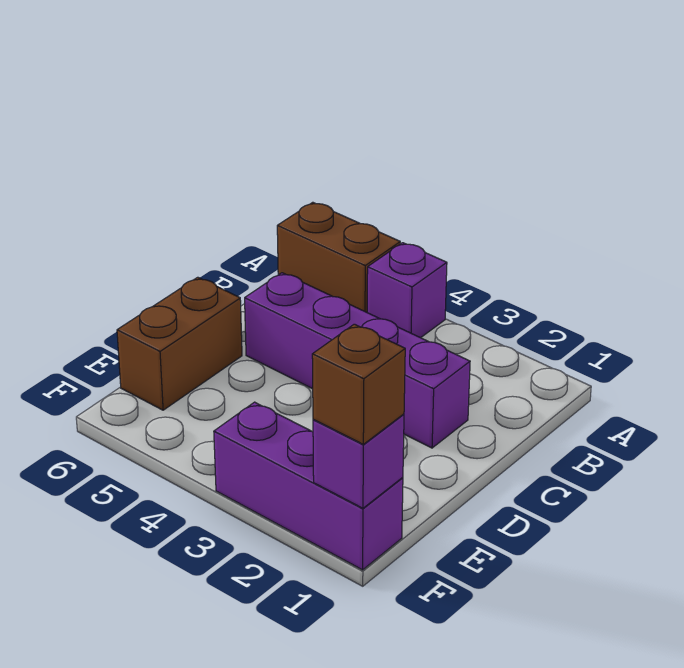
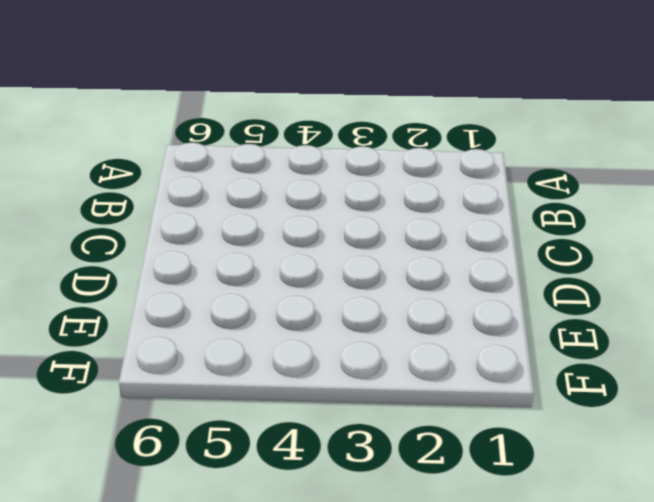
none -> purple 1x1 brick [367,243,447,338]
none -> brown 1x2 brick [277,202,400,312]

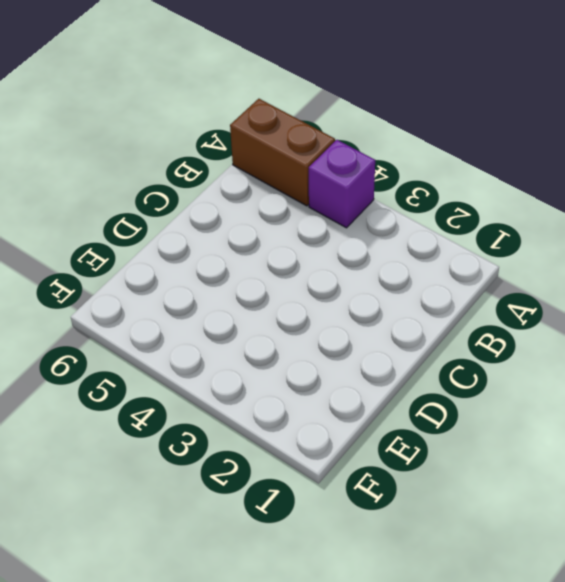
none -> purple 1x4 brick [245,273,470,448]
none -> brown 1x2 brick [117,277,242,410]

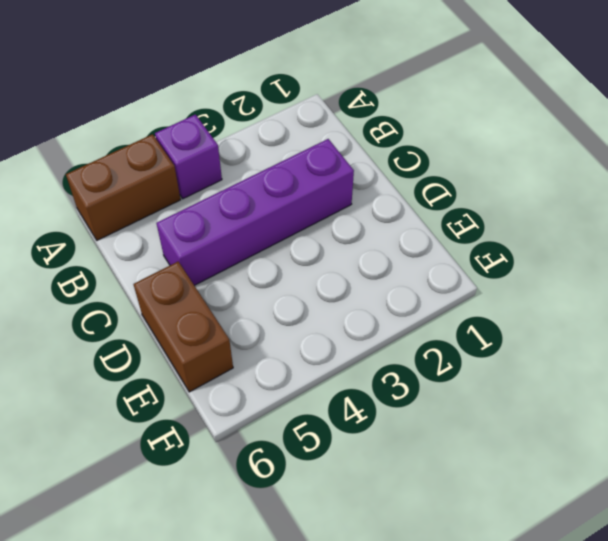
none -> purple 1x3 brick [214,402,403,570]
none -> purple 1x1 brick [313,414,404,508]

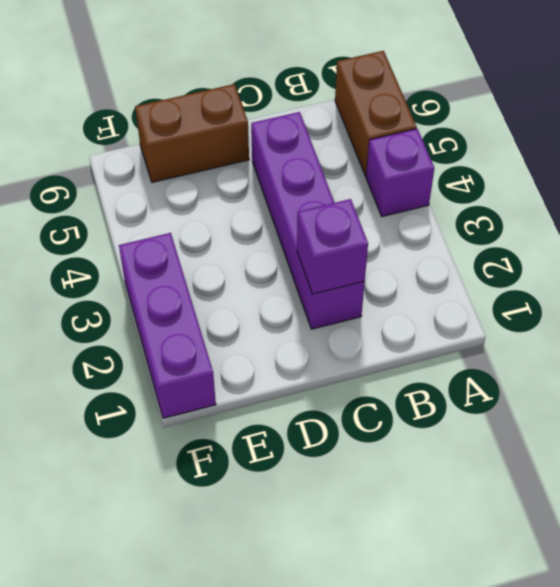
purple 1x1 brick [297,199,368,294] -> purple 1x1 brick moved to [313,414,404,508]
none -> brown 1x1 brick [312,324,405,444]

